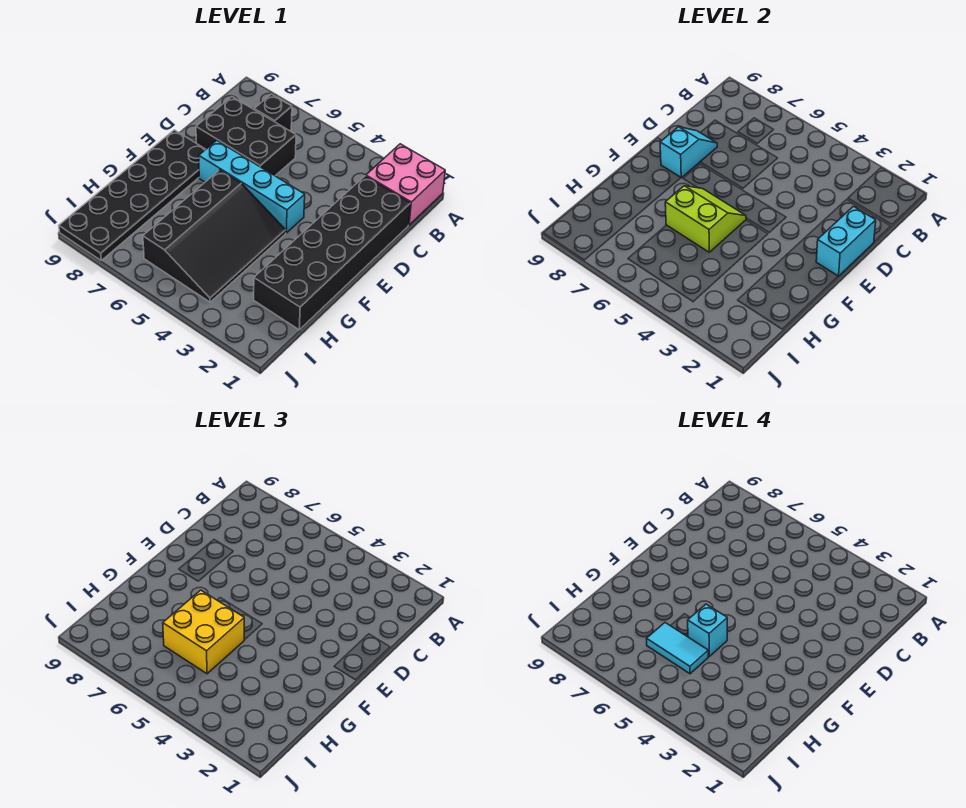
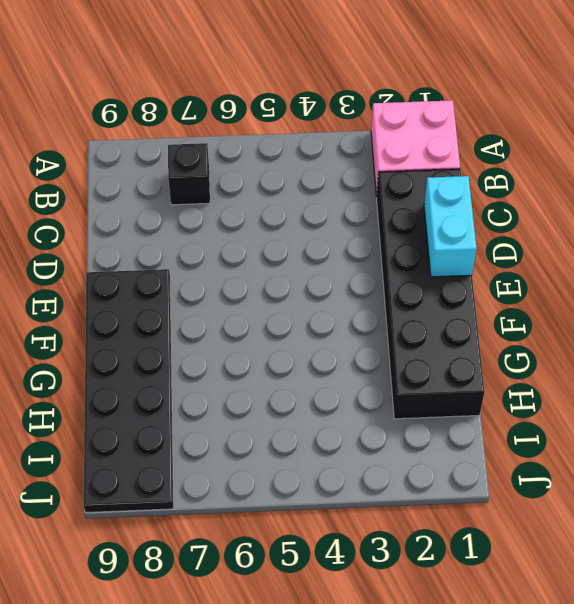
none -> black 2x3 brick [196,97,296,176]
none -> cyan 1x4 brick [199,140,305,233]
none -> black 3x4 slope [143,170,286,302]

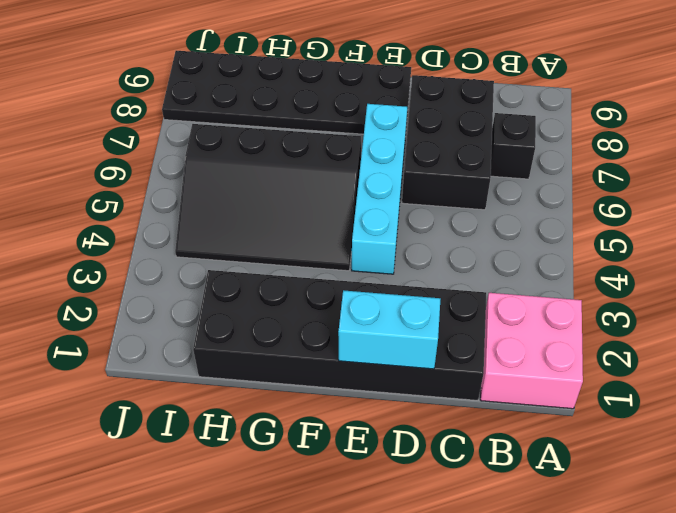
none -> cyan 1x2 slope [660,127,717,178]
none -> lime 2x2 slope [665,186,746,252]
none -> yellow 2x2 brick [163,590,244,674]

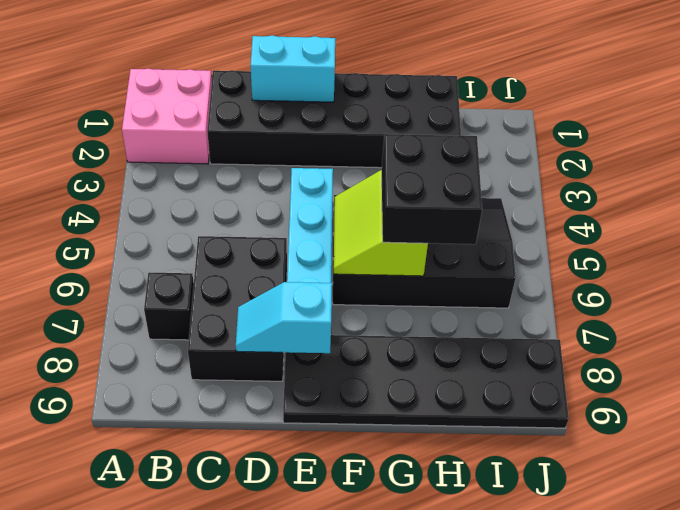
black 2x2 brick [382,134,482,244] -> yellow 2x2 brick [163,590,244,674]
none -> cyan 1x1 brick [688,604,727,656]
none -> cyan 1x2 tile [647,623,709,674]

